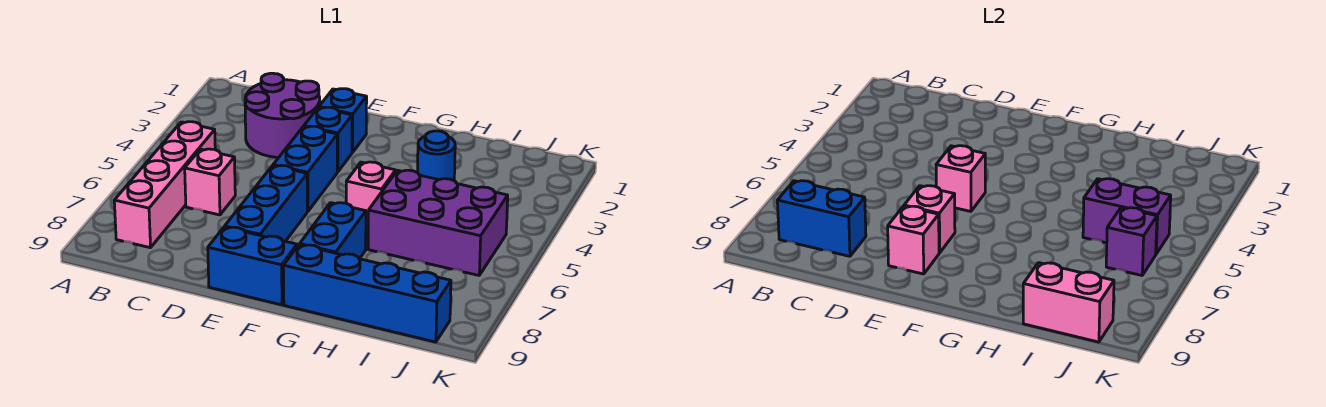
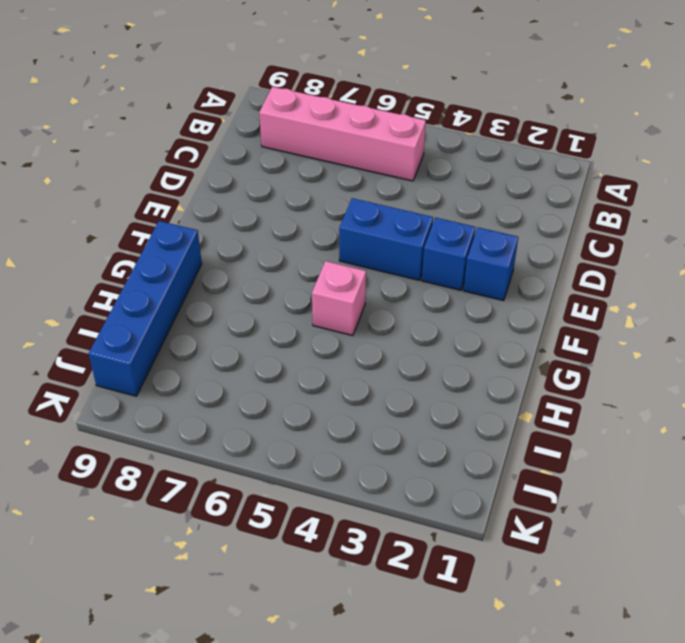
none -> purple 2x2 round brick [245,73,320,157]
none -> pink 1x1 brick [185,149,235,215]
none -> blue 1x3 brick [225,165,307,241]

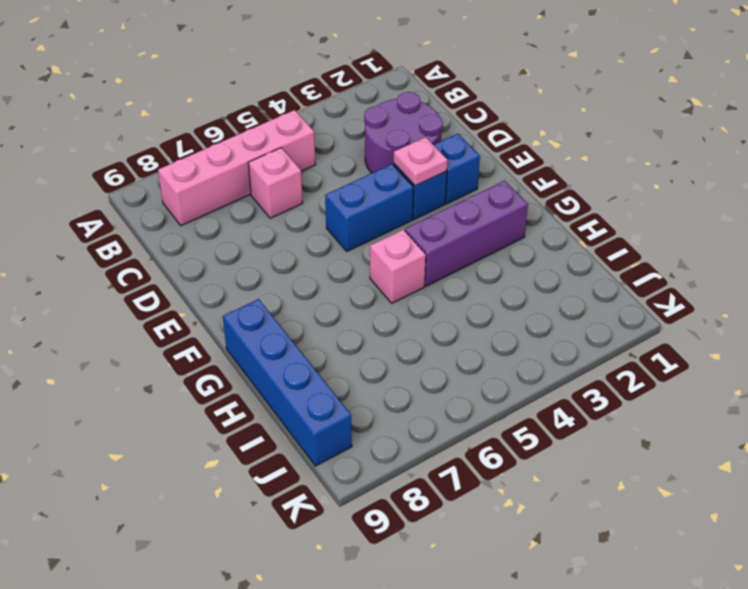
pink 1x1 plate [394,137,447,186] -> none
purple 1x3 brick [405,181,528,286] -> none
none -> blue 1x3 brick [225,165,307,241]
none -> blue 1x2 brick [208,227,297,305]
none -> blue 1x2 brick [300,203,366,259]

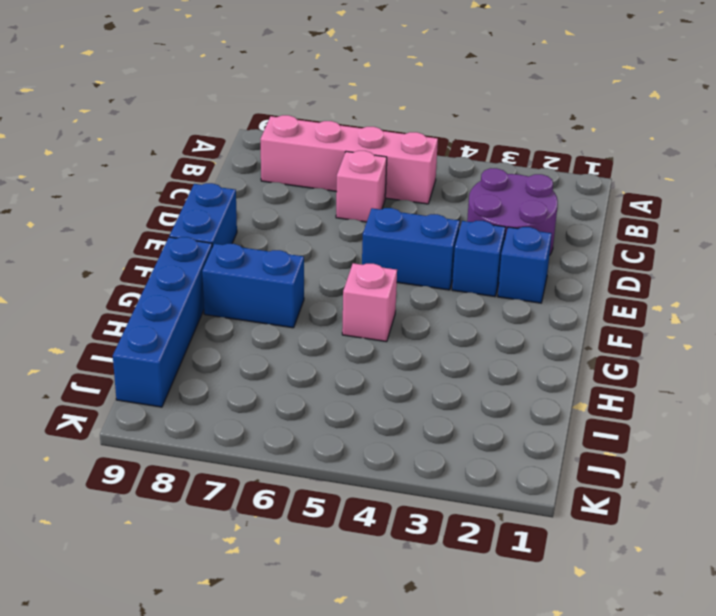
none -> blue 1x3 brick [225,165,307,241]
none -> blue 1x1 round brick [417,131,455,181]
none -> purple 2x3 brick [368,170,508,275]

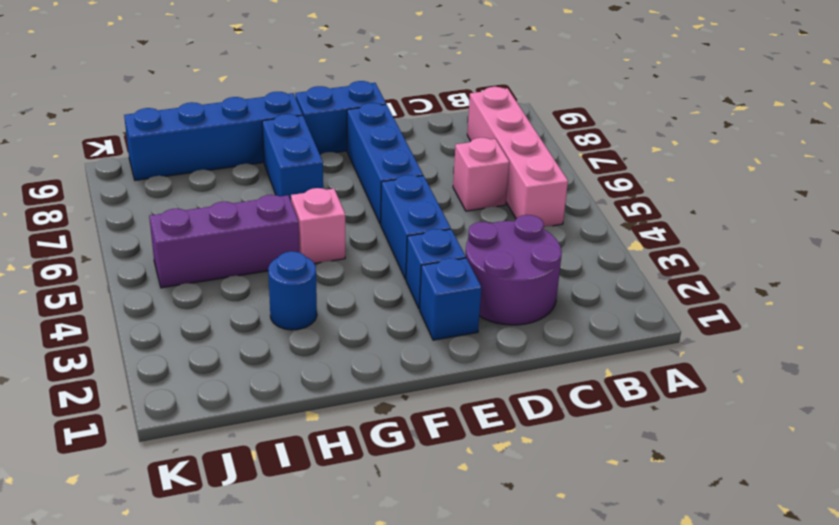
purple 1x3 brick [149,195,299,288] -> purple 2x3 brick [368,170,508,275]
none -> blue 1x2 brick [777,181,866,256]
none -> pink 1x1 brick [936,146,985,211]
none -> pink 1x1 brick [904,186,955,253]

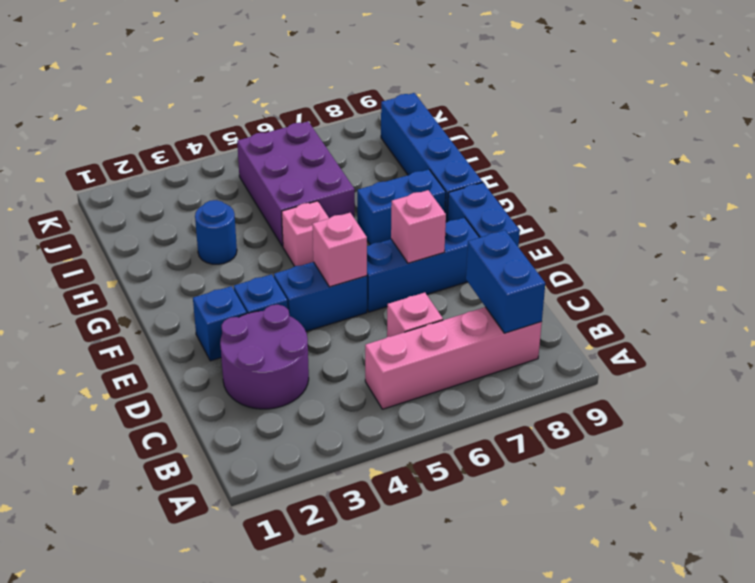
none -> pink 1x1 brick [888,206,939,274]
none -> purple 1x2 brick [1083,179,1171,254]
none -> pink 1x2 brick [1023,263,1114,342]

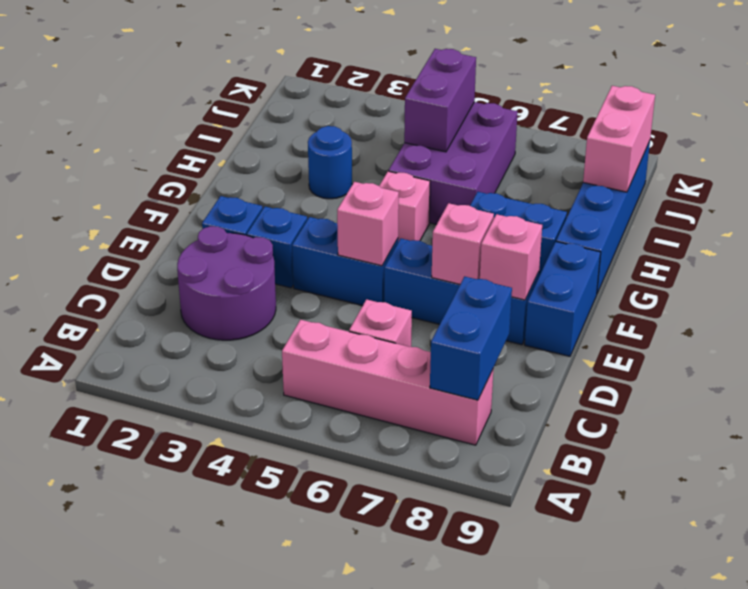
none -> purple 1x1 brick [1106,208,1157,275]

